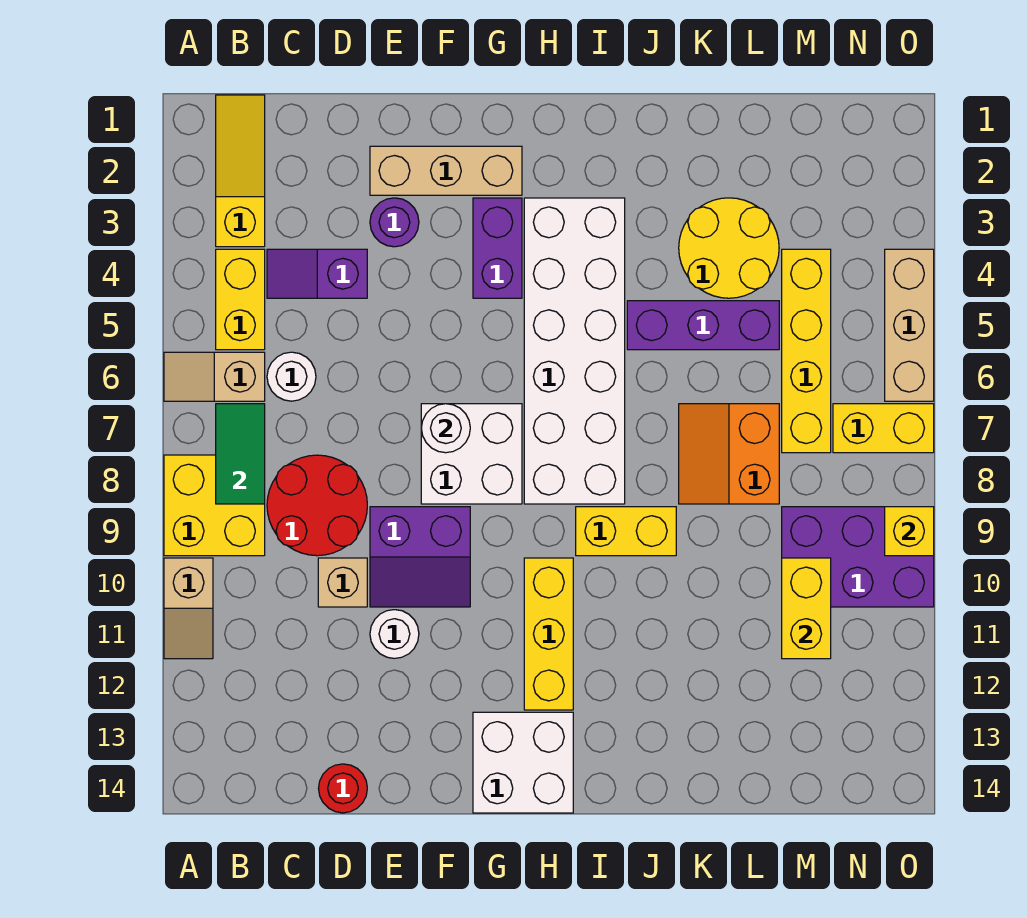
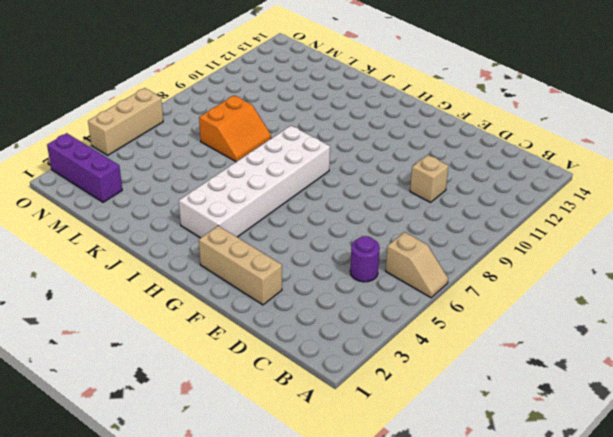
purple 1x1 round brick [350,236,380,282] -> purple 1x1 round brick moved to [370,198,419,247]
purple 1x3 brick [47,133,122,202] -> purple 1x3 brick moved to [627,301,779,350]
none -> yellow 2x2 brick [164,455,265,556]
none -> tan 1x2 slope [164,558,213,659]
none -> yellow 1x3 slope [216,95,265,247]
none -> yellow 1x2 brick [216,249,265,350]

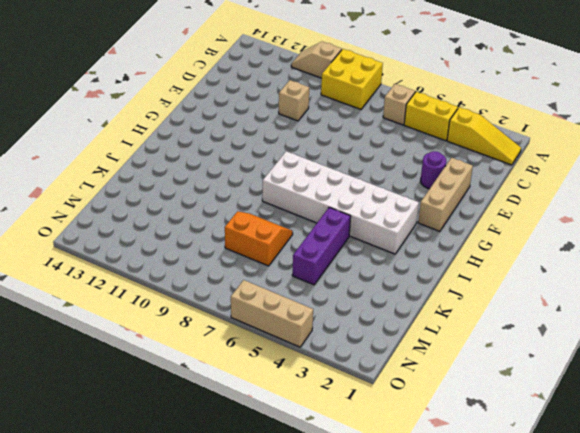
none -> purple 1x2 slope [267,249,367,298]
none -> white 1x1 round brick [267,352,316,401]
none -> red 2x2 round brick [267,455,367,556]
none -> red 1x1 round brick [319,764,367,813]

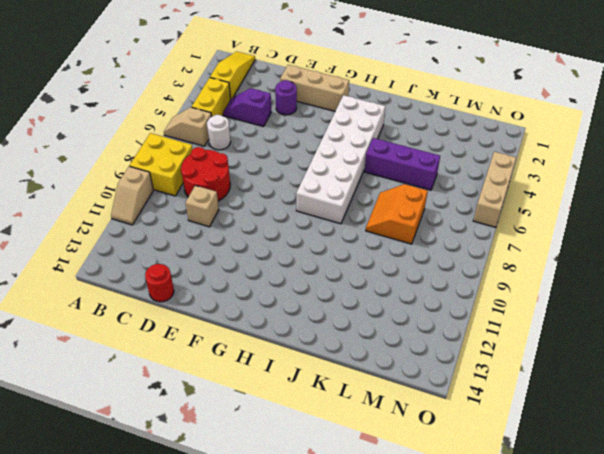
none -> purple 2x2 slope [370,507,470,607]
none -> white 1x1 round brick [370,610,419,658]
none -> white 2x2 brick [421,404,522,504]
none -> purple 1x2 brick [473,198,522,298]

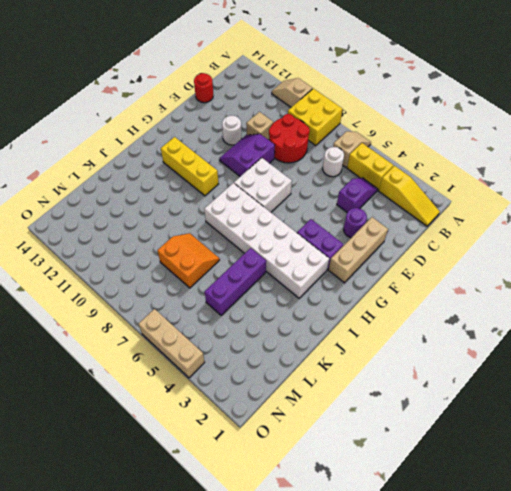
none -> white 2x2 brick [473,712,573,813]
none -> yellow 1x2 brick [576,507,676,556]
none -> yellow 2x2 round brick [679,198,779,298]
none -> yellow 1x4 brick [782,249,831,453]

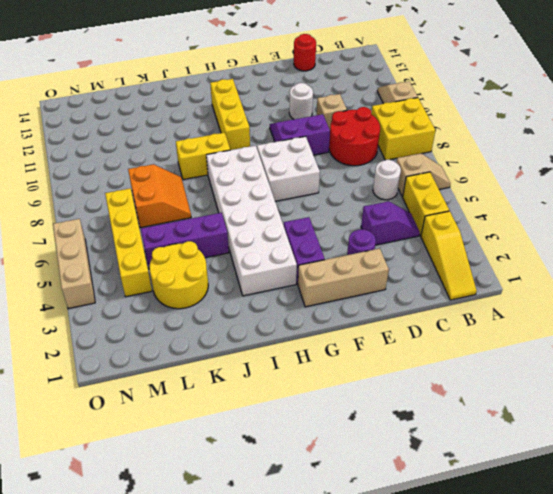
none -> white 2x2 brick [473,712,573,813]
none -> purple 2x3 brick [782,507,934,607]
none -> yellow 1x2 brick [833,404,934,453]
none -> green 1x2 tile [216,404,265,504]

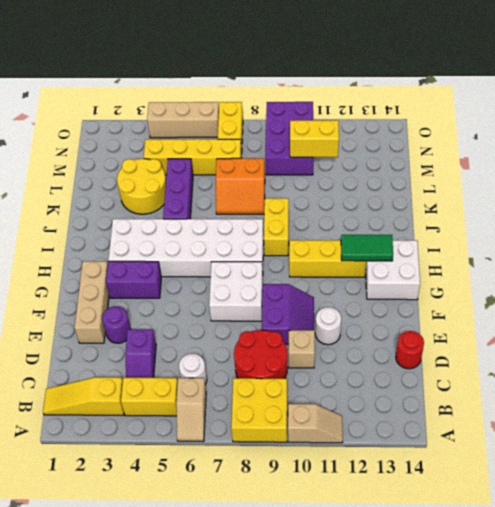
green 1x2 tile [341,235,393,261] -> green 1x2 tile moved to [216,404,265,504]
none -> white 1x1 round brick [421,404,470,453]
none -> yellow 1x1 brick [885,507,934,556]

